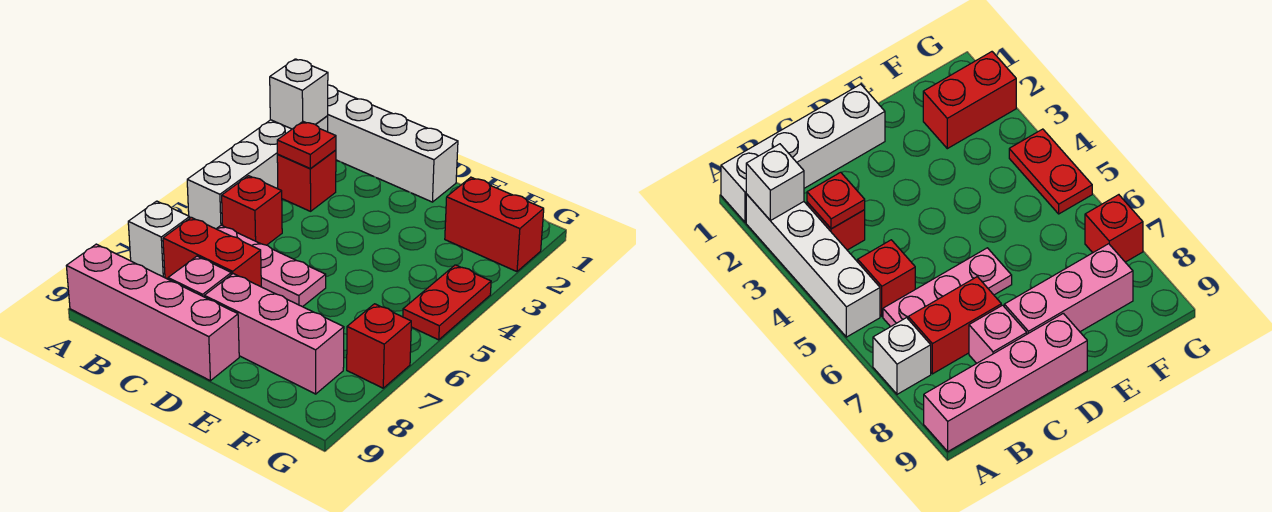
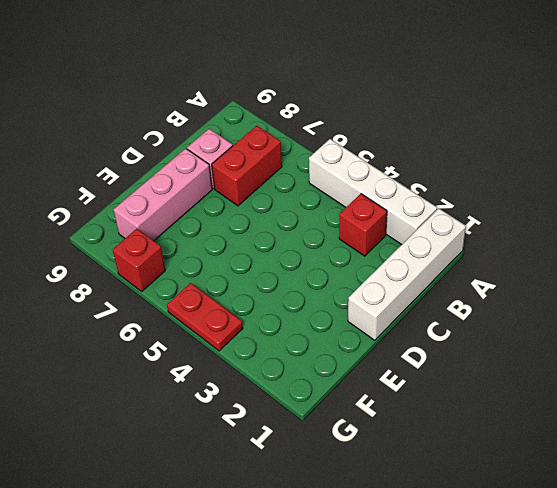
none -> white 1x1 brick [128,201,190,278]
none -> pink 1x4 brick [67,244,239,381]
none -> red 1x1 brick [222,176,282,245]

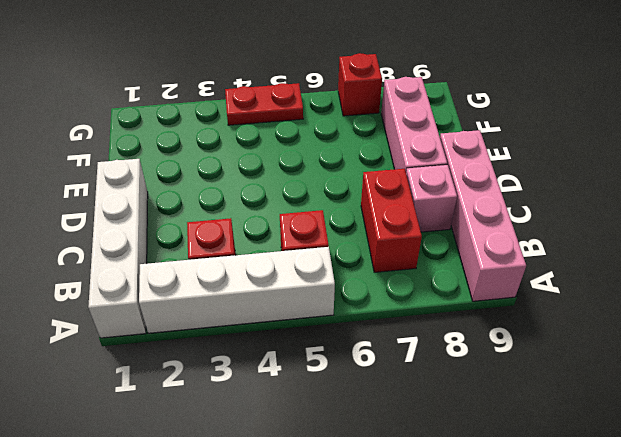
none -> white 1x1 brick [128,201,190,278]
none -> pink 1x3 plate [217,225,326,307]
none -> red 1x2 brick [445,177,544,272]

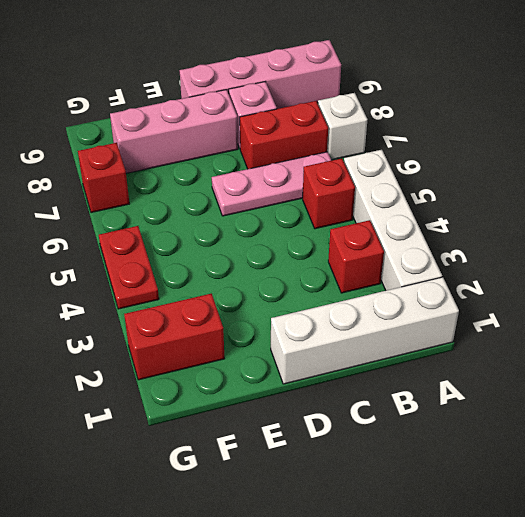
none -> white 1x1 brick [270,59,328,129]
none -> red 1x1 plate [277,122,336,168]

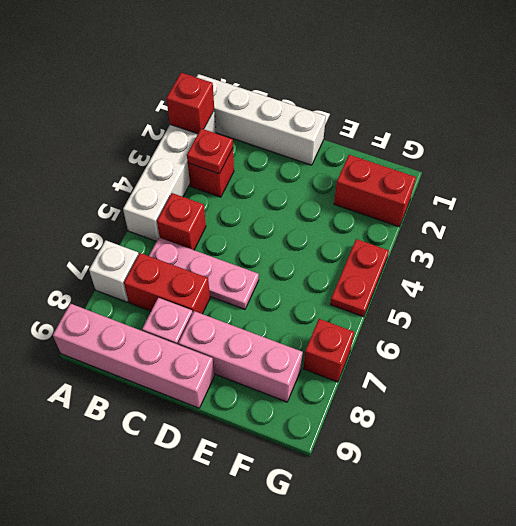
red 1x1 brick [166,73,214,134] -> white 1x1 brick [270,59,328,129]

